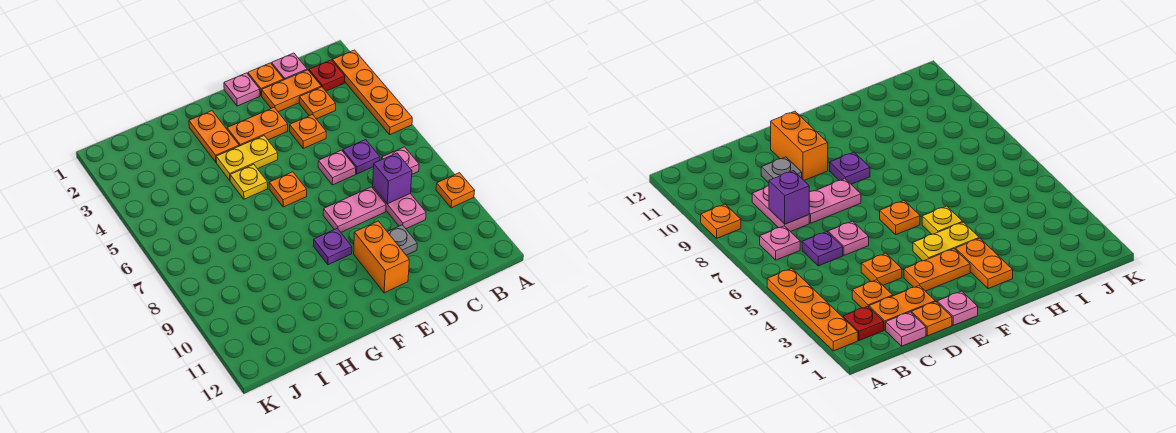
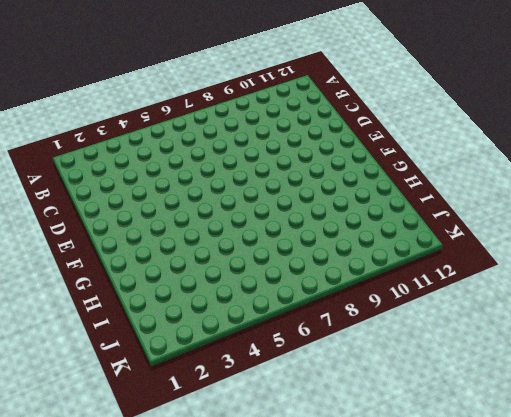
none -> orange 1x4 plate [332,50,412,135]
none -> orange 1x1 plate [436,173,475,208]
none -> red 1x1 plate [309,60,345,91]

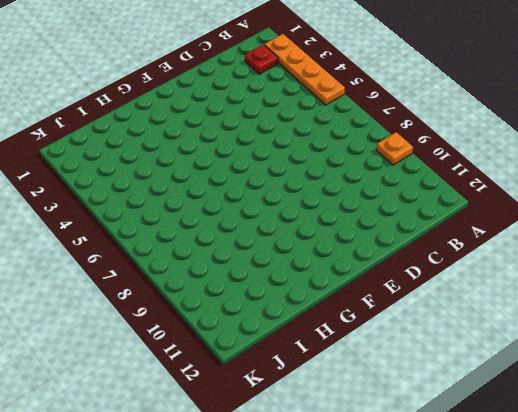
none -> pink 1x1 plate [382,147,419,174]
none -> pink 1x1 plate [272,53,307,80]
none -> orange 1x2 plate [262,70,321,112]

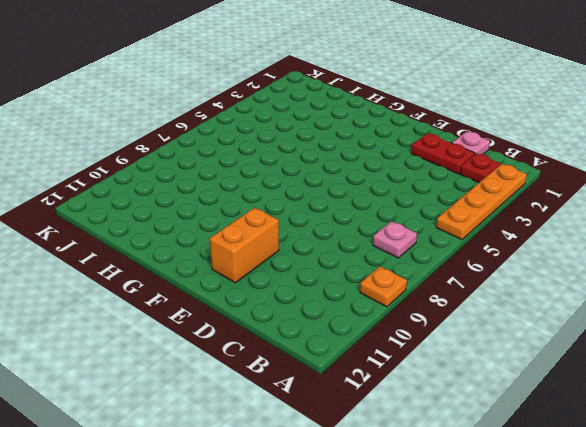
red 1x2 plate [411,133,475,174] -> orange 1x2 plate [262,70,321,112]
none -> orange 1x1 plate [299,87,336,119]
none -> purple 1x1 plate [343,140,380,174]
none -> pink 1x2 plate [373,187,426,229]

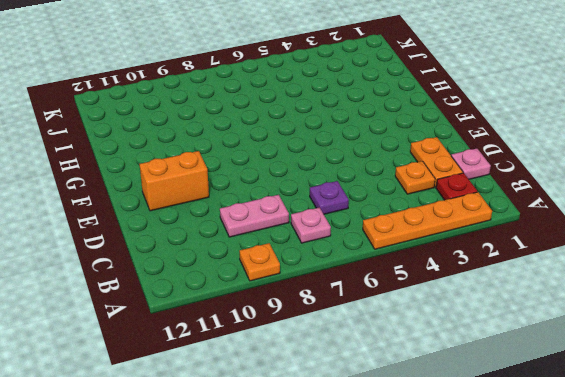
none -> orange 1x1 plate [248,63,284,96]
none -> orange 1x1 plate [290,115,326,148]
none -> pink 1x1 plate [318,150,356,185]

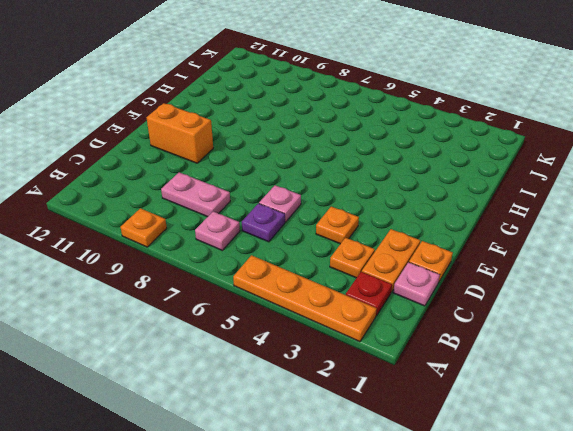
none -> pink 1x2 plate [323,187,386,232]
none -> grey 1x1 plate [388,225,417,255]
none -> pink 1x1 plate [224,73,260,106]

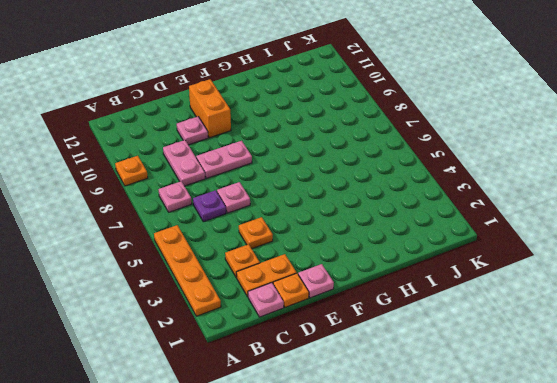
pink 1x1 plate [177,117,208,145] -> grey 1x1 plate [388,225,417,255]
none -> red 1x1 plate [309,60,345,91]
none -> orange 1x2 plate [227,108,288,146]
none -> yellow 1x2 plate [216,136,278,180]

